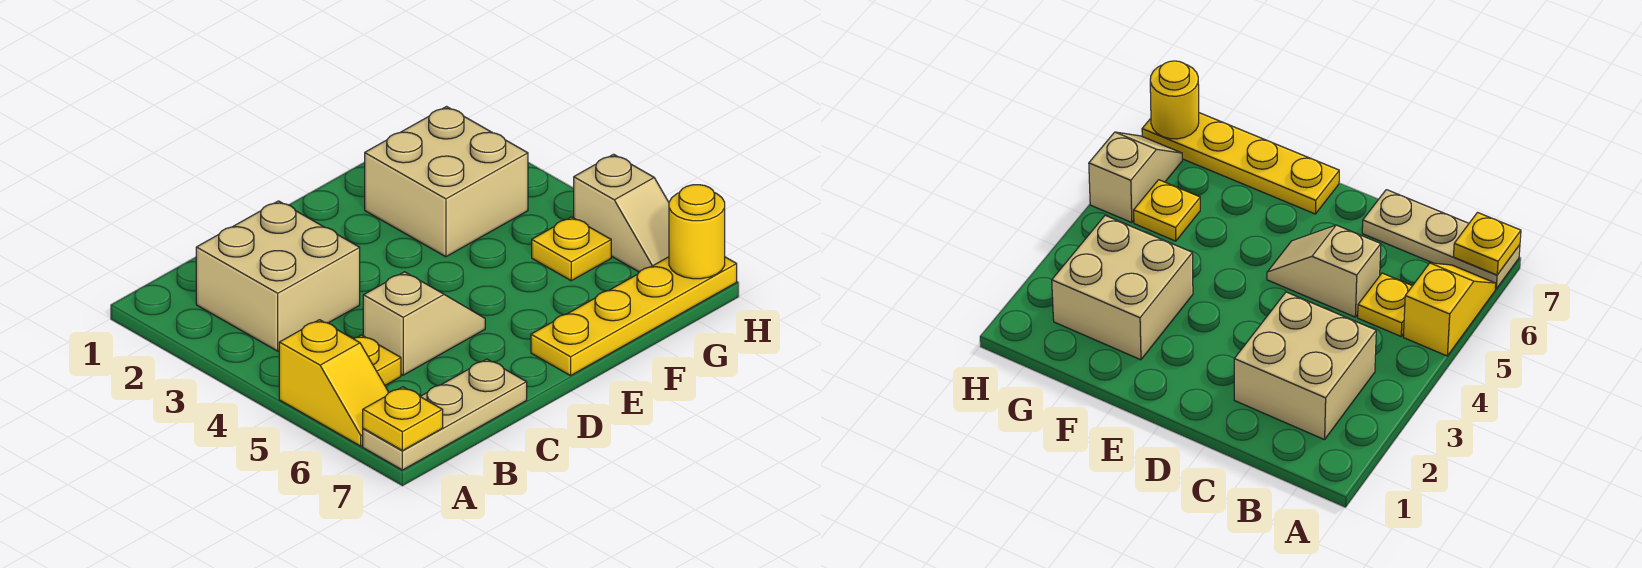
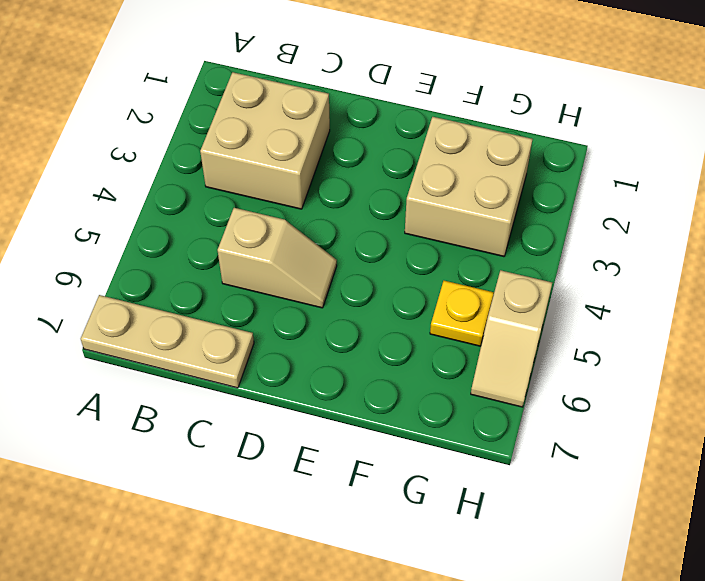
none -> yellow 1x2 slope [279,320,389,446]
none -> yellow 1x1 plate [353,335,401,385]

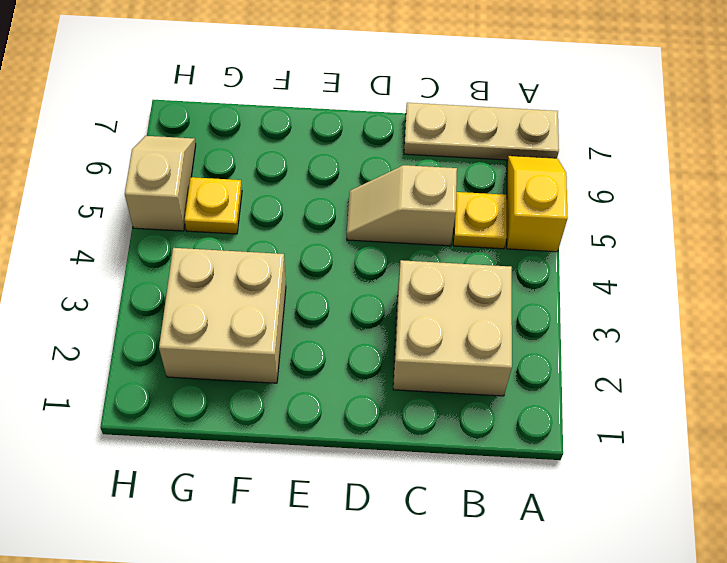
none -> yellow 1x4 plate [531,257,737,376]
none -> yellow 1x1 plate [363,387,443,451]

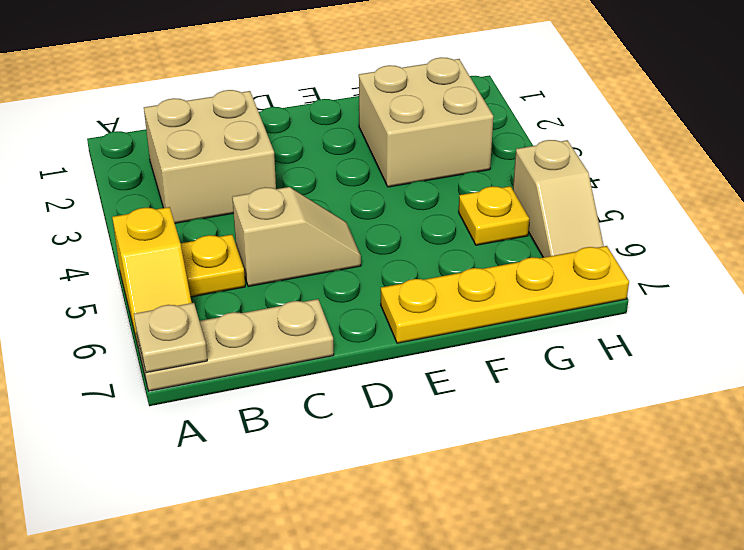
tan 1x1 plate [134,303,207,373] -> yellow 1x1 plate [363,387,443,451]
none -> yellow 1x1 round brick [669,185,725,279]

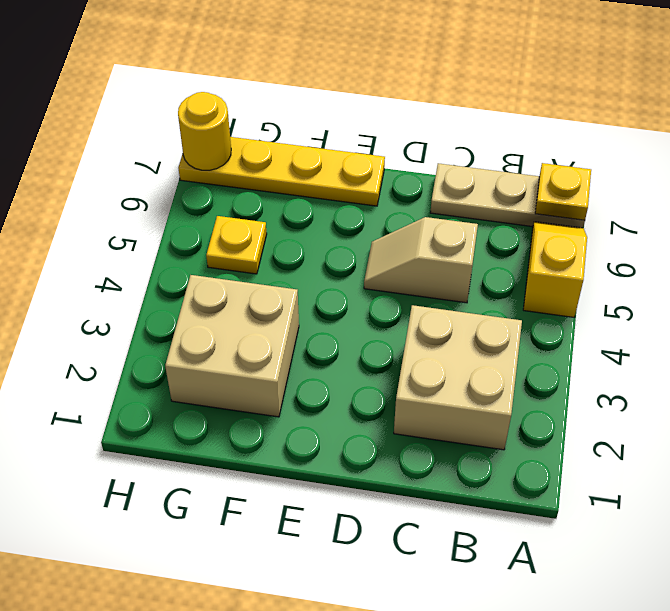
none -> yellow 1x1 plate [353,335,401,385]
none -> tan 1x2 slope [574,154,669,272]

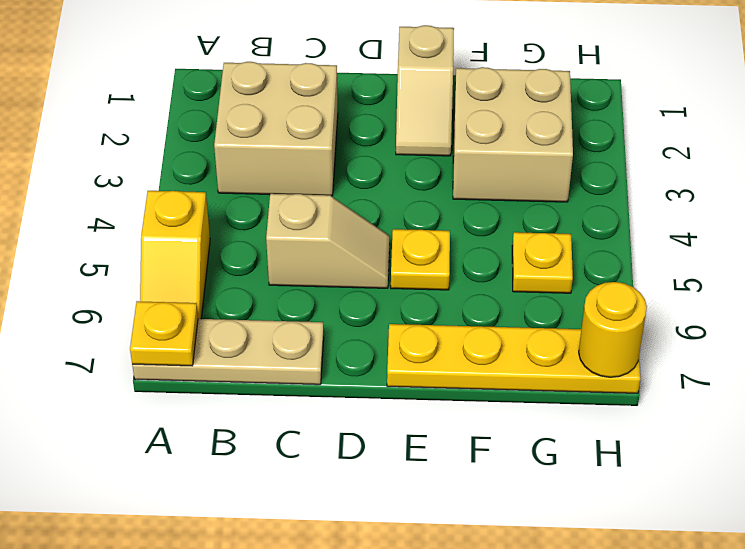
tan 1x2 slope [396,25,454,156] -> tan 1x2 slope moved to [574,154,669,272]
yellow 1x1 plate [391,229,450,290] -> yellow 1x1 plate moved to [353,335,401,385]

